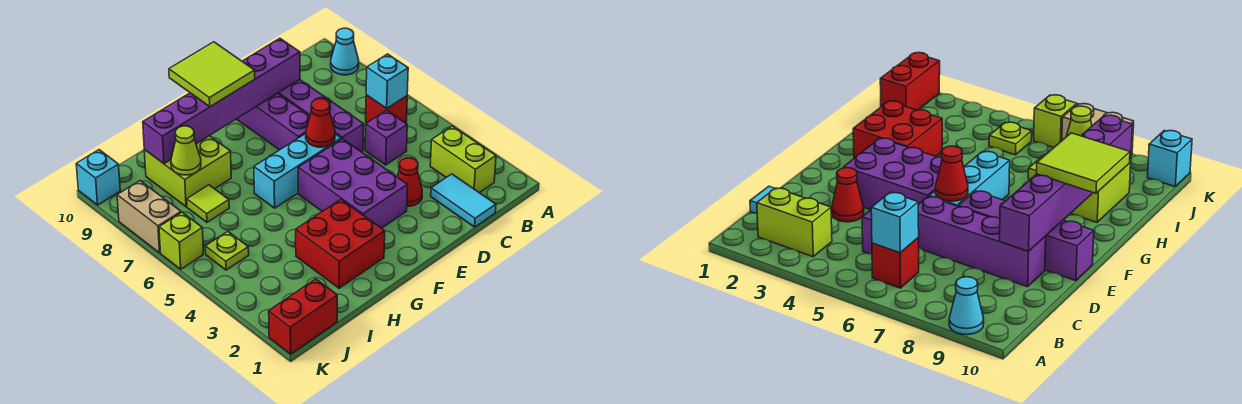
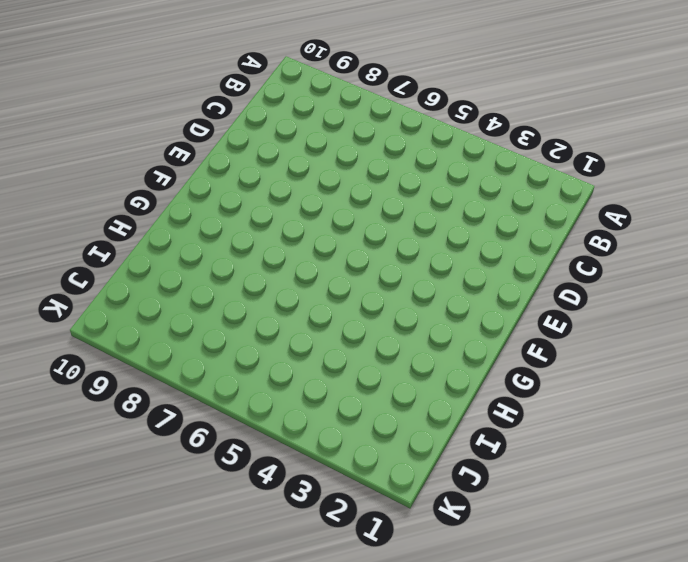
none -> cyan 1x1 cone [331,28,359,75]
none -> lime 1x2 brick [430,126,496,193]
none -> red 1x1 brick [366,95,407,123]

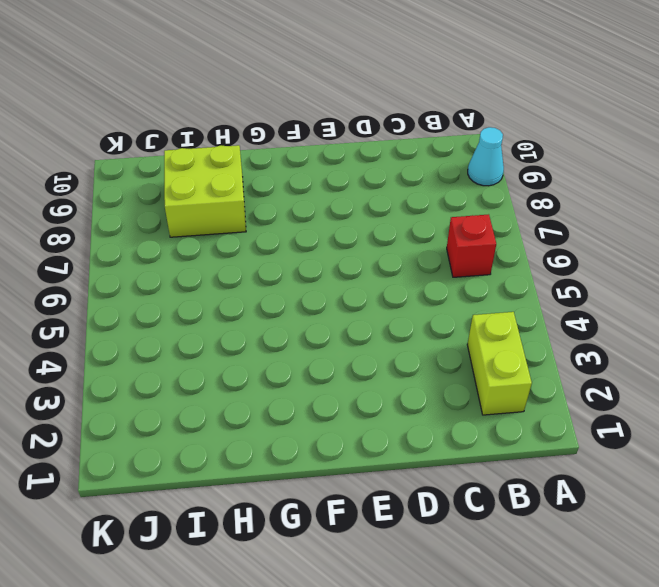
none -> cyan 1x2 tile [431,174,496,227]
none -> purple 1x1 brick [365,110,407,165]
none -> red 1x1 cone [397,158,422,206]

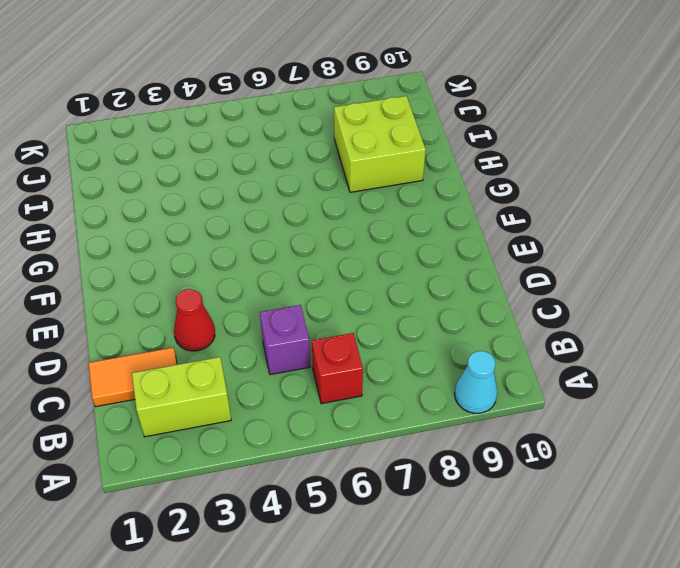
orange 1x2 tile [89,347,177,407] -> cyan 1x2 tile [431,174,496,227]
none -> purple 1x4 brick [278,80,364,152]
none -> purple 2x3 brick [298,139,407,228]
none -> cyan 1x3 brick [254,134,341,208]

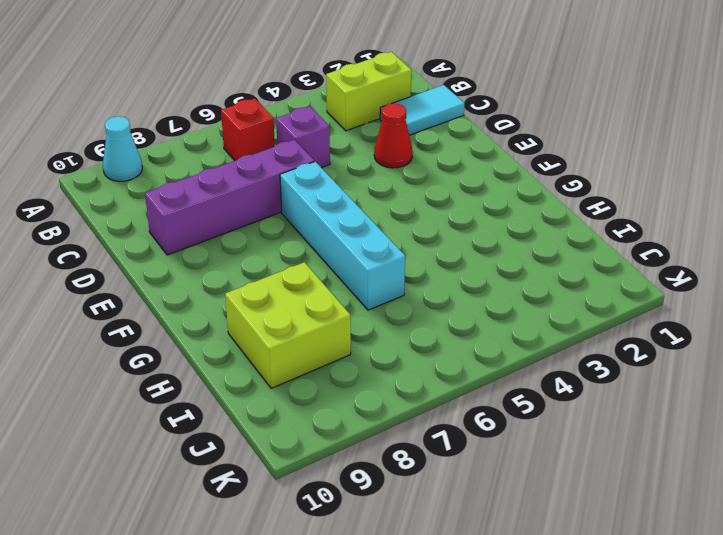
cyan 1x4 brick [280,162,405,310] -> cyan 1x3 brick [254,134,341,208]
none -> purple 2x3 brick [298,139,407,228]
none -> purple 1x4 brick [237,93,310,150]
none -> red 2x2 brick [296,200,385,288]

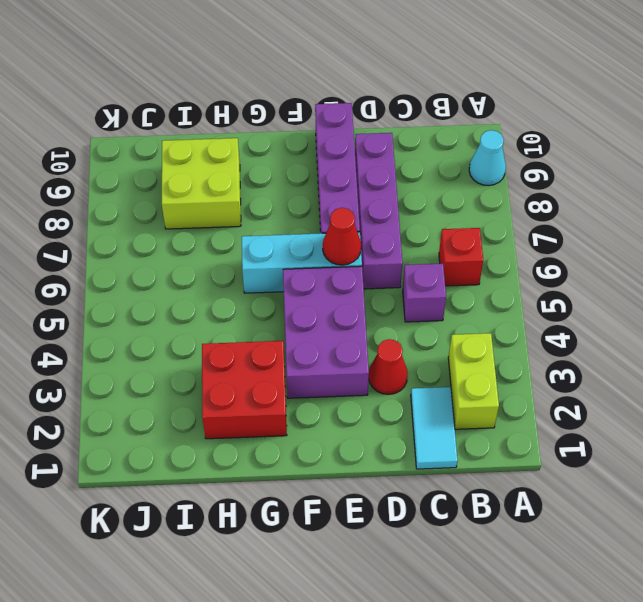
none -> lime 1x1 tile [187,185,229,222]
none -> red 1x2 brick [269,279,337,354]
none -> lime 1x1 plate [205,232,249,270]

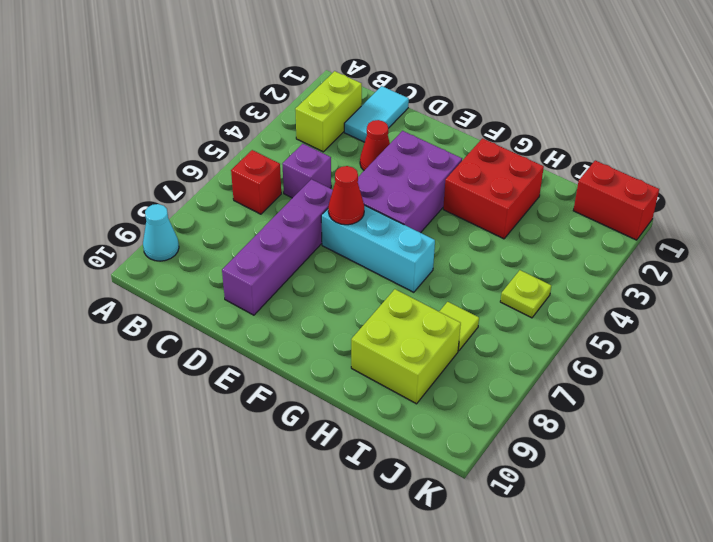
none -> purple 1x4 brick [237,93,310,150]
none -> lime 1x1 brick [159,212,203,269]
none -> tan 1x2 brick [117,181,181,253]

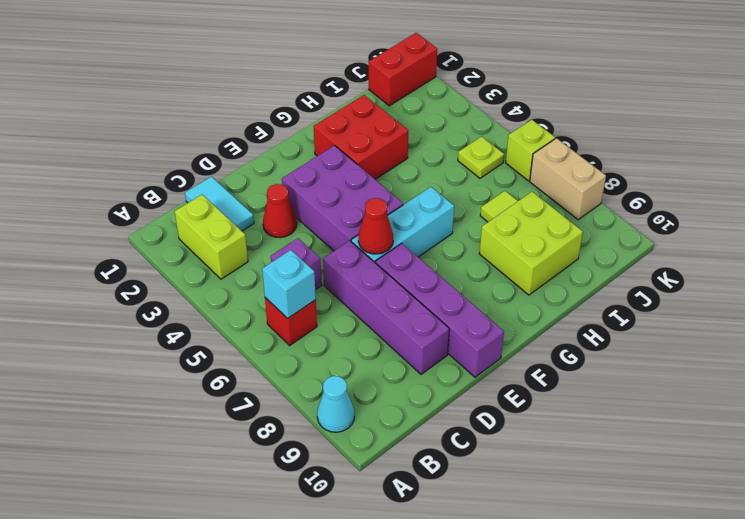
none -> cyan 1x1 brick [76,150,120,205]
none -> purple 1x6 brick [143,38,300,164]
none -> lime 1x1 cone [171,126,201,175]

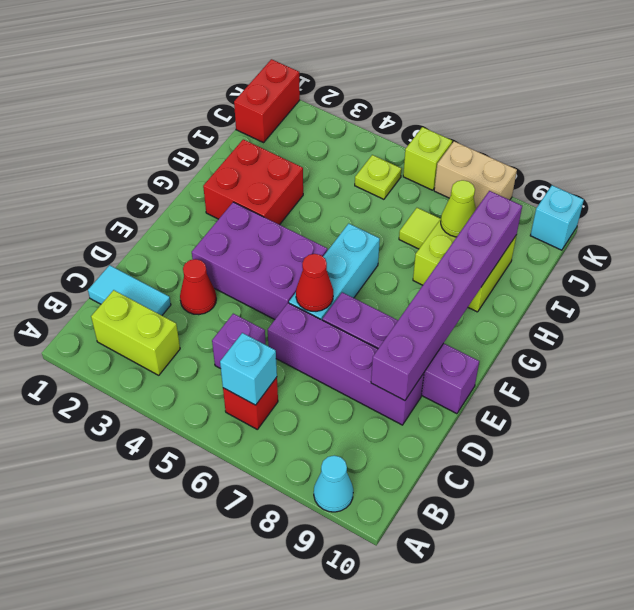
none -> lime 2x2 tile [169,42,255,107]

